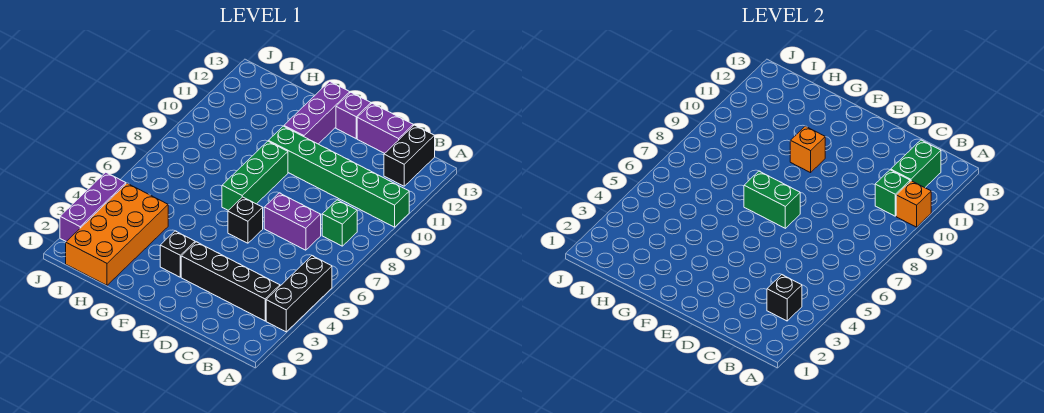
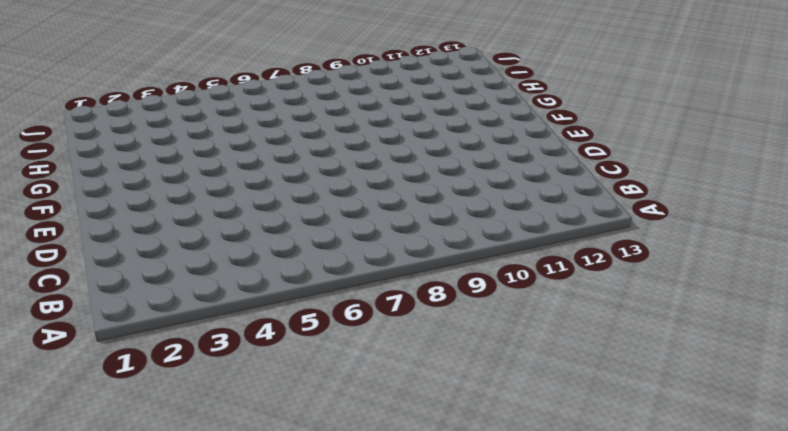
none -> black 1x3 brick [266,256,332,332]
none -> green 1x6 brick [269,126,409,227]
none -> black 1x4 brick [181,242,280,321]

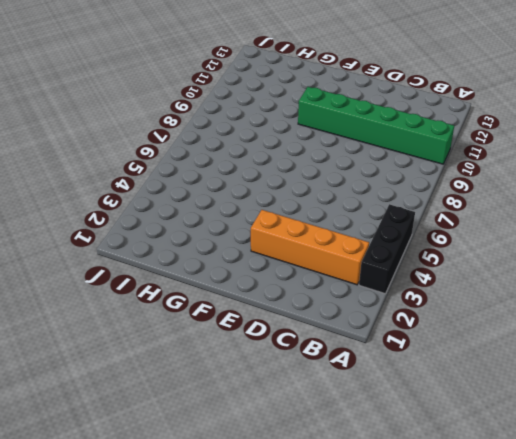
orange 1x4 brick [251,210,369,285] -> black 1x4 brick [181,242,280,321]
none -> green 1x1 brick [322,200,357,246]
none -> black 1x2 brick [384,125,435,186]
none -> purple 1x2 brick [264,193,321,250]

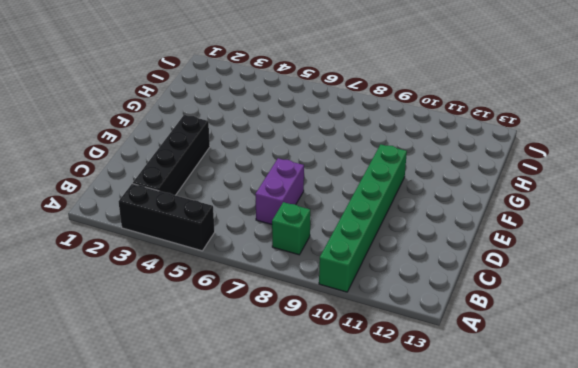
none -> black 1x2 brick [384,125,435,186]
none -> purple 1x2 brick [357,103,413,153]
none -> black 1x1 brick [228,197,263,243]

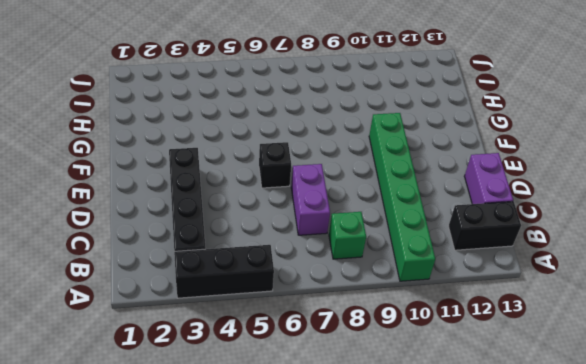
none -> purple 1x1 brick [336,92,371,139]
none -> black 1x1 brick [160,231,195,277]
none -> green 1x3 brick [222,141,288,210]

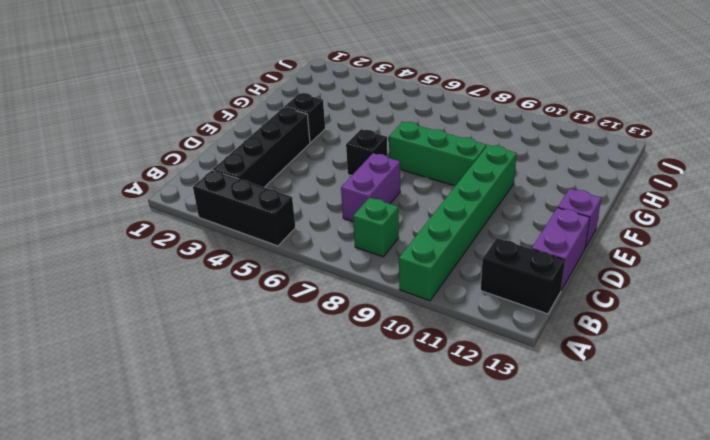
none -> purple 1x3 brick [284,81,350,144]
none -> orange 2x4 brick [66,183,168,285]
none -> purple 1x3 brick [60,172,126,242]

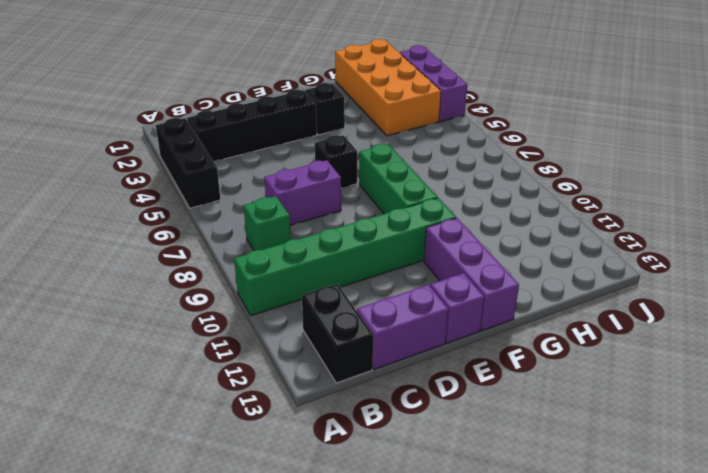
none -> orange 1x1 brick [896,181,931,227]
none -> black 1x1 brick [767,275,802,321]
none -> green 1x1 brick [875,170,910,216]

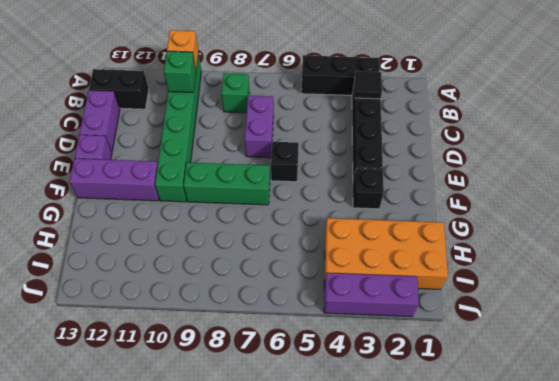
black 1x1 tile [355,71,382,99] -> black 1x1 brick [767,275,802,321]
none -> green 1x2 brick [891,140,941,188]
none -> green 1x2 brick [744,171,800,228]
none -> orange 1x1 brick [790,126,825,173]

